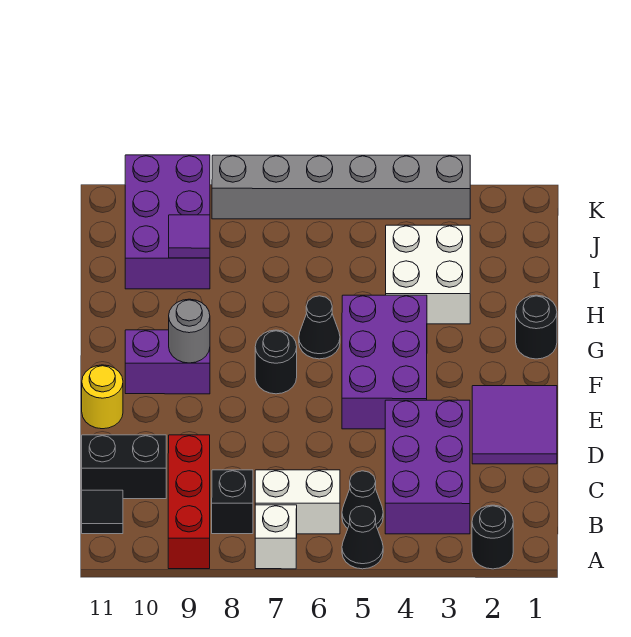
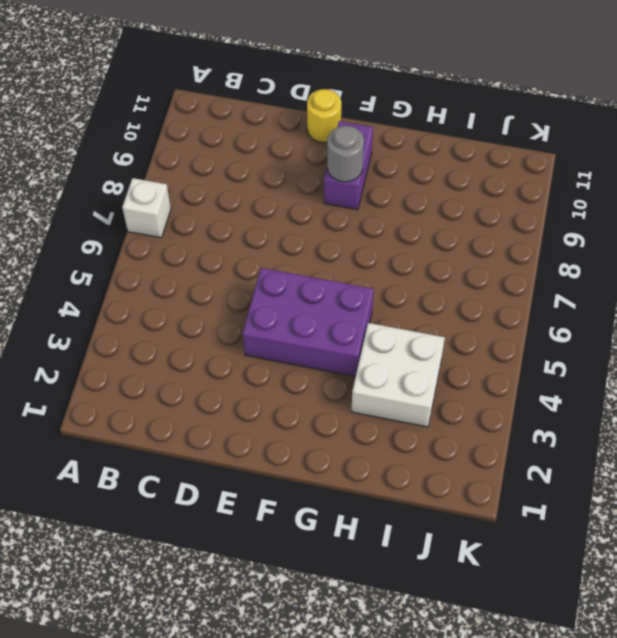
none -> black 1x1 round brick [472,505,513,569]
none -> black 1x1 cone [342,506,383,569]
none -> red 1x3 brick [168,435,210,569]

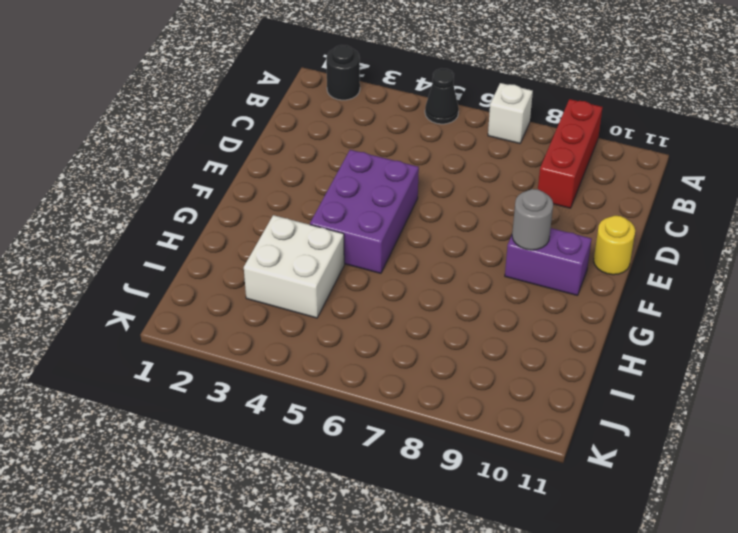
none -> purple 2x3 brick [385,400,470,534]
none -> black 1x1 cone [342,471,383,529]
none -> white 1x2 brick [255,470,340,534]

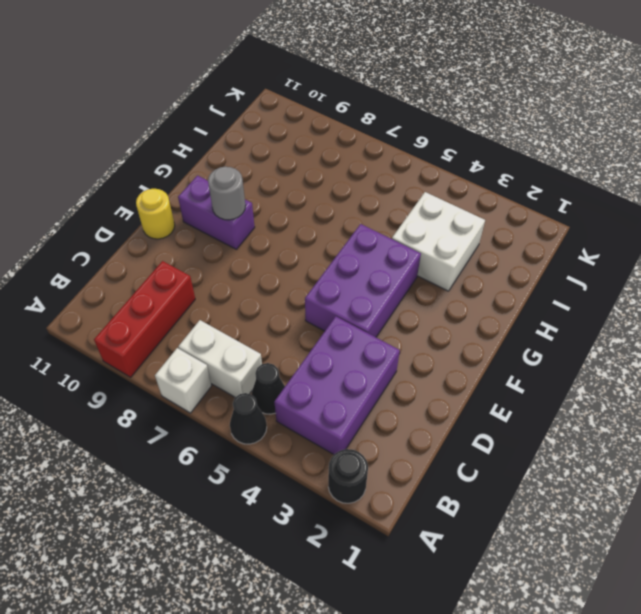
none -> black 1x1 brick [212,470,253,534]
none -> black 1x1 tile [82,490,123,534]
none -> black 1x2 brick [82,435,166,499]

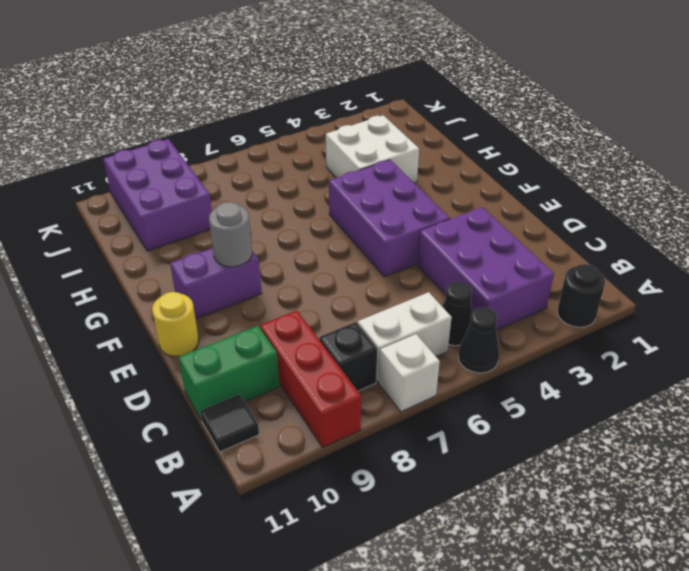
green 1x2 brick [179,326,279,420] -> black 1x2 brick [82,435,166,499]
none -> purple 2x2 tile [472,386,557,464]
none -> black 1x1 round brick [255,330,297,394]
none -> black 1x1 round brick [516,295,557,359]

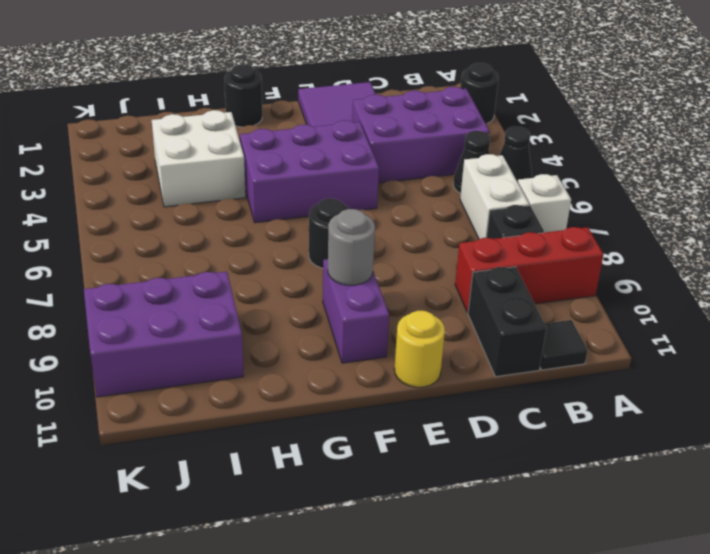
none -> black 1x1 cone [299,296,340,359]
none -> grey 1x6 brick [212,155,470,219]
none -> purple 1x1 tile [169,215,210,258]

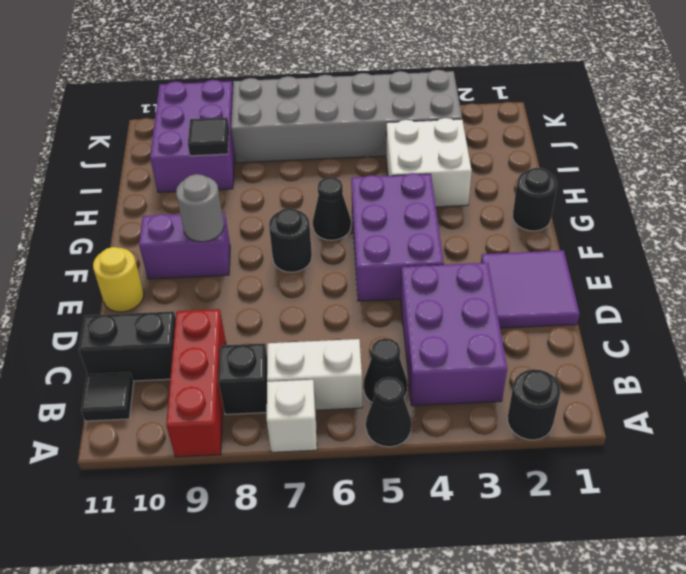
black 1x1 tile [188,118,229,156] -> purple 1x1 tile [169,215,210,258]
grey 2x6 brick [231,70,462,163] -> grey 1x6 brick [212,155,470,219]

